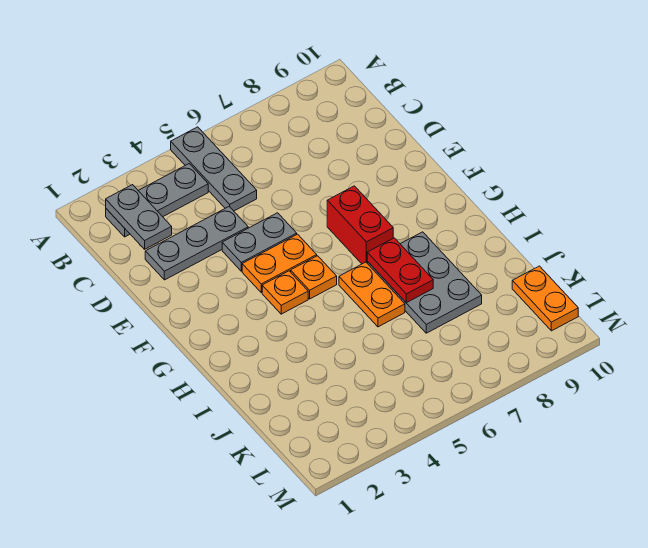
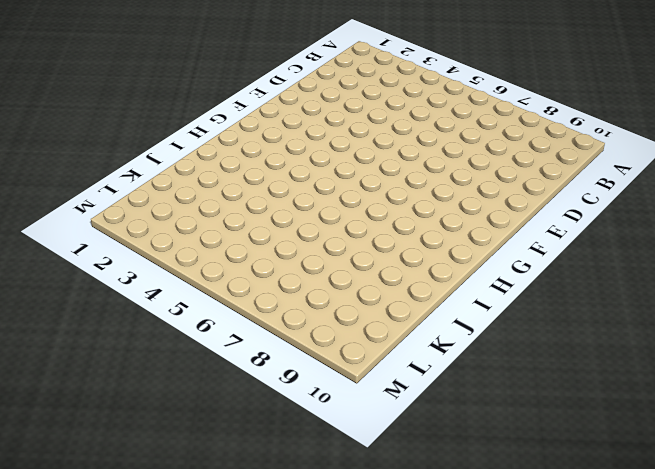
none -> grey 1x3 plate [171,127,257,211]
none -> grey 1x3 plate [106,164,208,237]
none -> grey 1x3 plate [145,207,248,280]

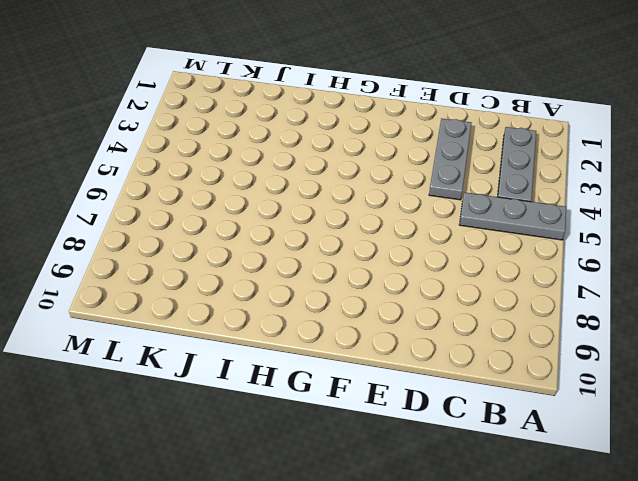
none -> grey 1x2 plate [222,213,297,271]
none -> orange 1x2 plate [242,234,317,293]
none -> red 1x2 brick [327,186,393,264]

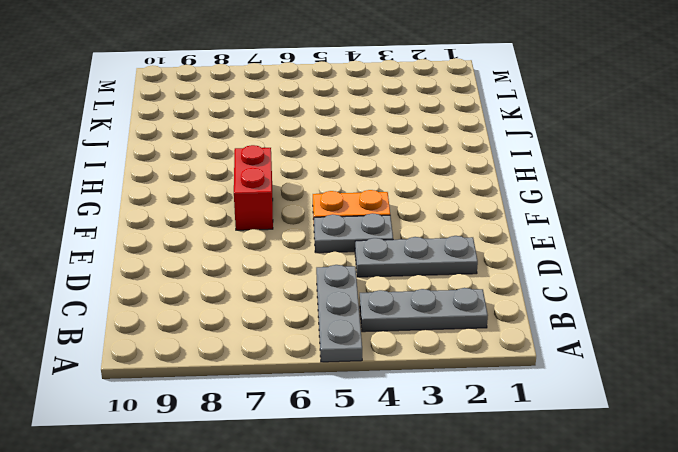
none -> orange 1x1 plate [262,271,308,314]
none -> orange 1x1 plate [291,256,337,299]
none -> orange 1x2 plate [339,262,405,327]

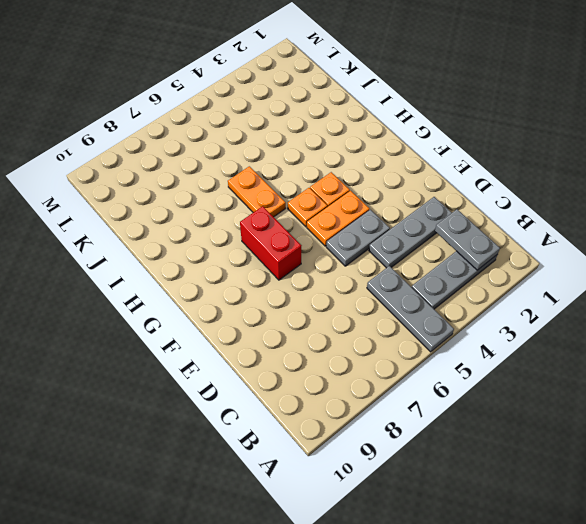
none -> grey 2x3 plate [367,232,482,333]
none -> orange 1x2 plate [512,266,578,331]
none -> red 1x2 plate [367,238,433,303]

